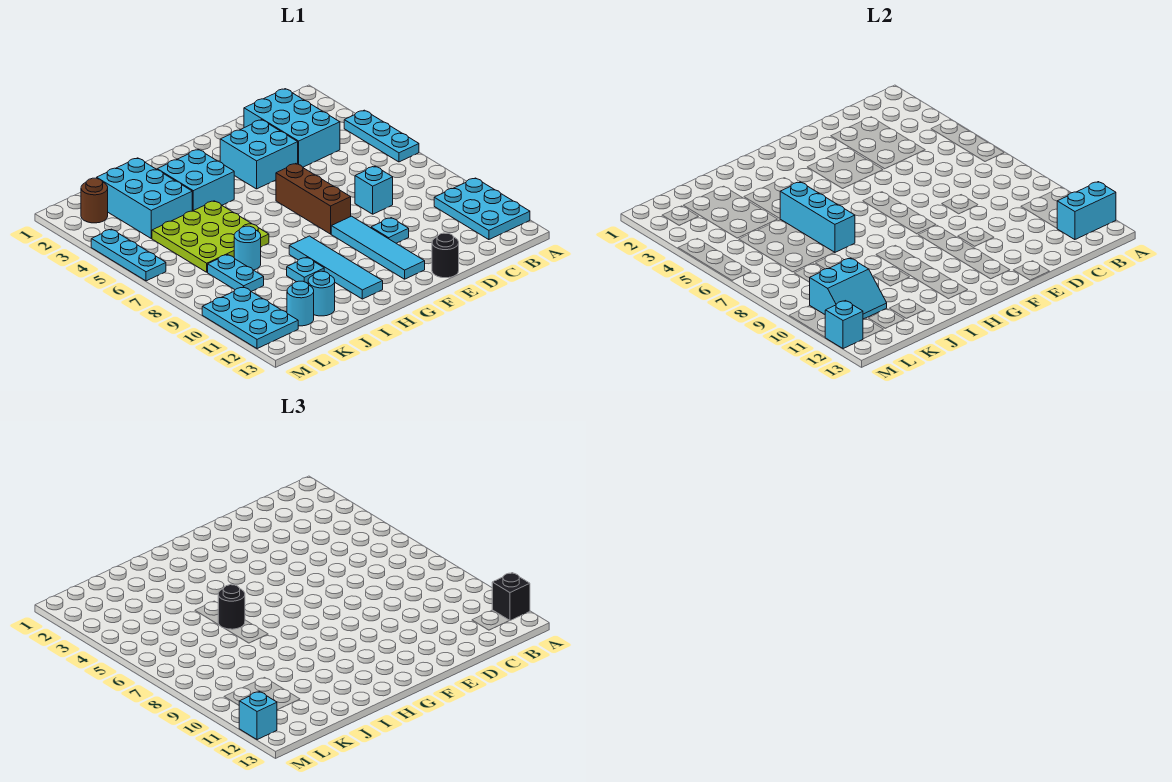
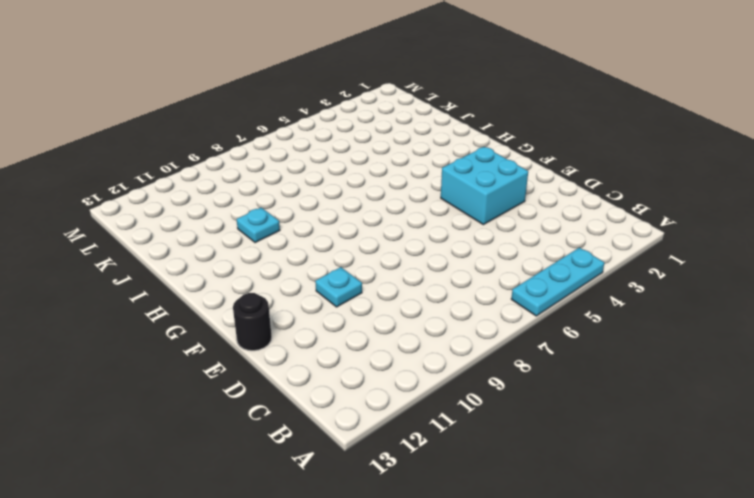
none -> cyan 2x3 plate [434,178,530,240]
none -> cyan 2x3 brick [244,89,340,167]
none -> cyan 1x1 brick [355,166,393,214]

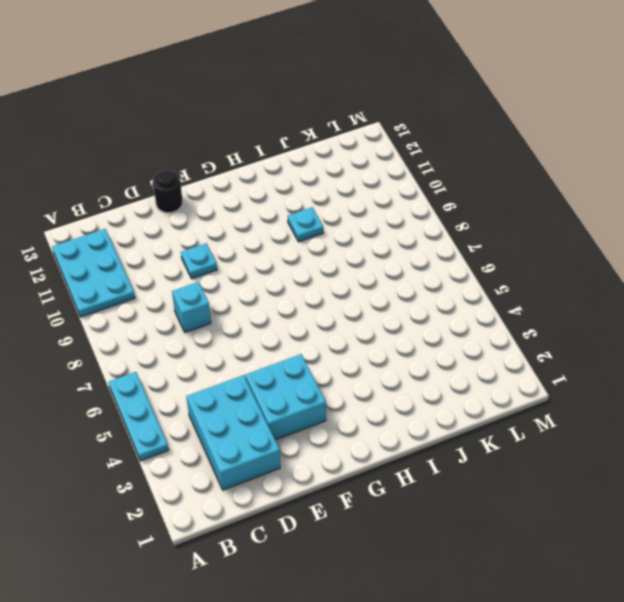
none -> brown 1x3 brick [276,164,351,234]
none -> cyan 1x4 tile [331,216,425,279]
none -> cyan 2x2 brick [157,149,234,211]

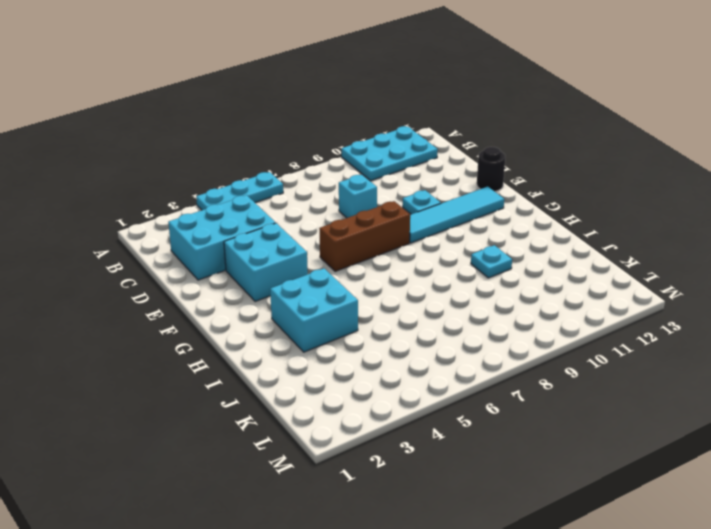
none -> cyan 1x4 tile [289,236,383,299]
none -> lime 3x3 plate [152,201,269,272]
none -> cyan 2x3 brick [97,158,192,238]

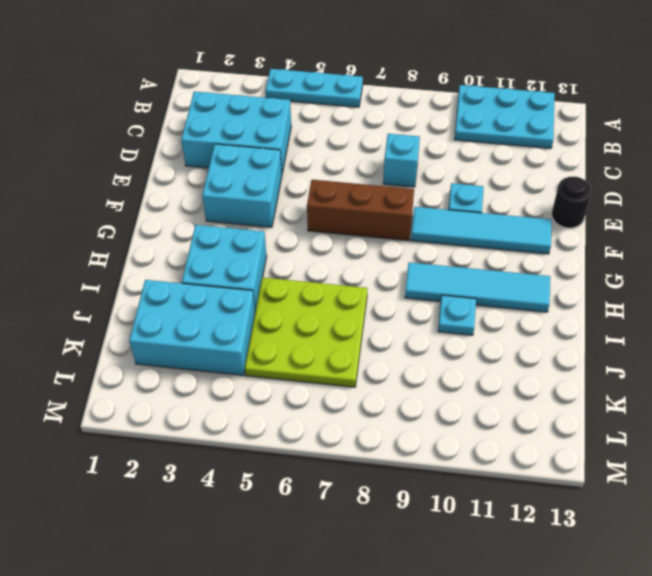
none -> cyan 1x1 round brick [234,226,261,270]
none -> cyan 1x1 round brick [308,271,335,316]
none -> cyan 1x2 plate [208,255,264,292]

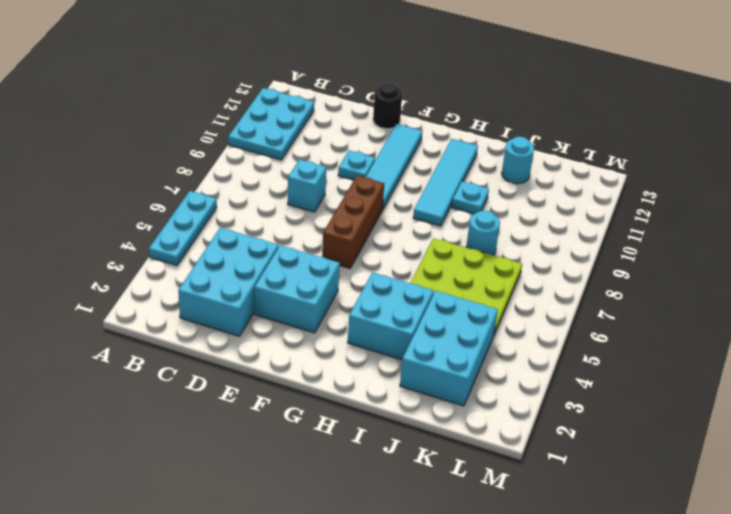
none -> cyan 1x2 plate [208,255,264,292]
none -> cyan 1x1 round brick [287,281,314,326]
none -> brown 1x1 round brick [81,178,108,223]

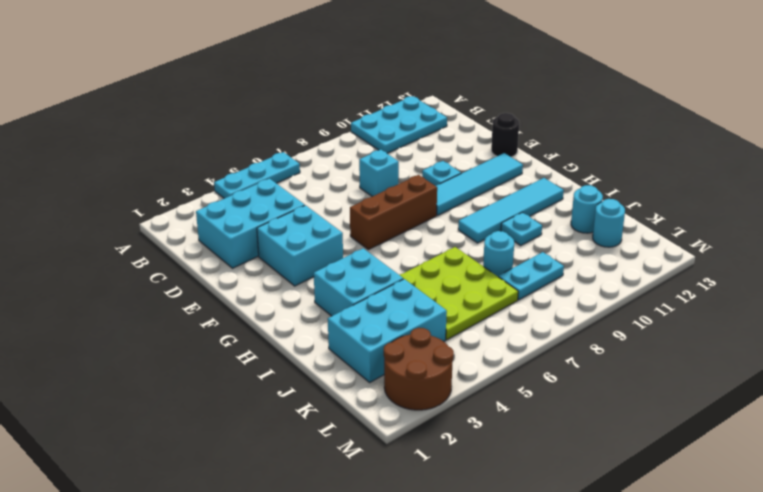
brown 2x2 round brick [384,328,454,410] -> brown 1x1 round brick [81,178,108,223]
none -> cyan 2x3 plate [202,287,298,349]
none -> cyan 1x3 plate [91,229,166,281]
none -> cyan 1x2 brick [1057,182,1116,240]

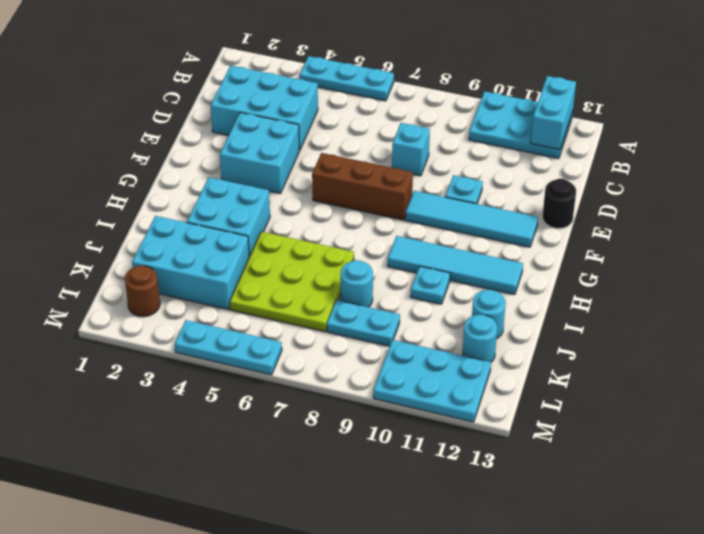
none -> cyan 1x3 brick [780,182,855,253]
none -> cyan 2x2 slope [810,258,887,319]
none -> cyan 1x1 brick [825,301,863,349]

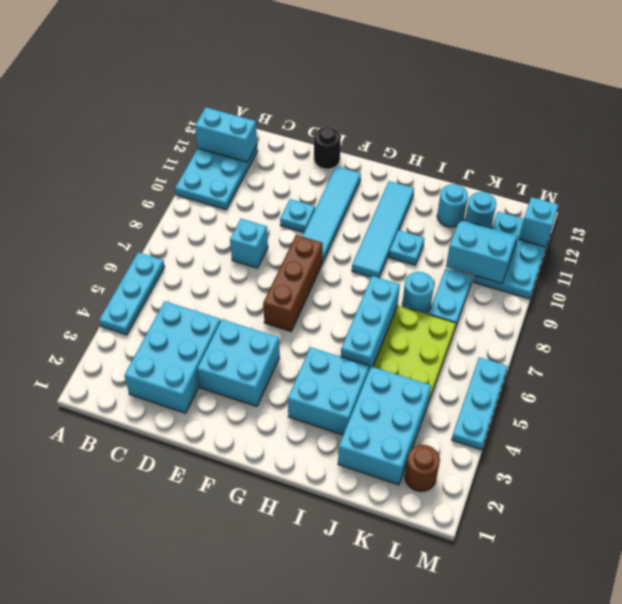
none -> black 1x1 brick [492,573,530,621]
none -> black 1x1 round brick [218,585,245,629]
none -> cyan 1x1 brick [239,692,277,740]

